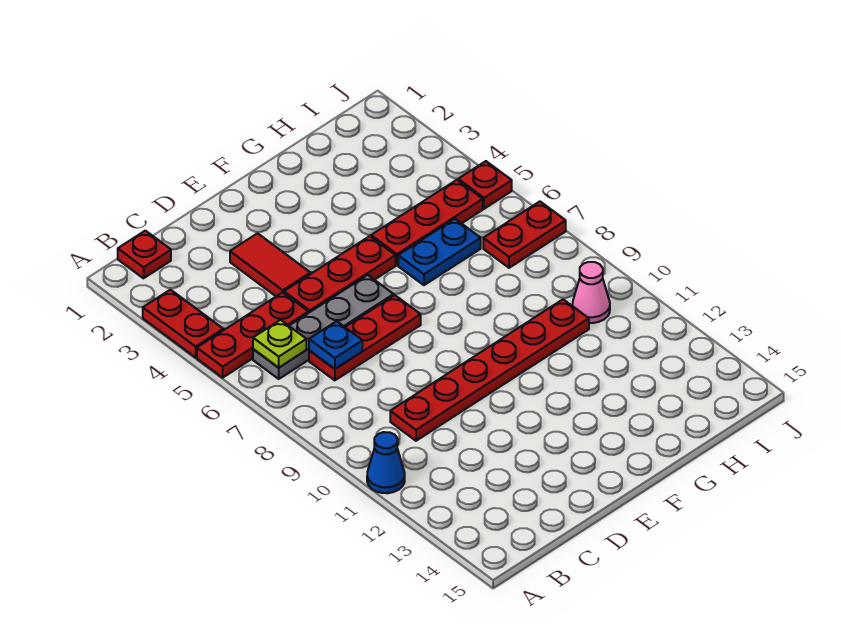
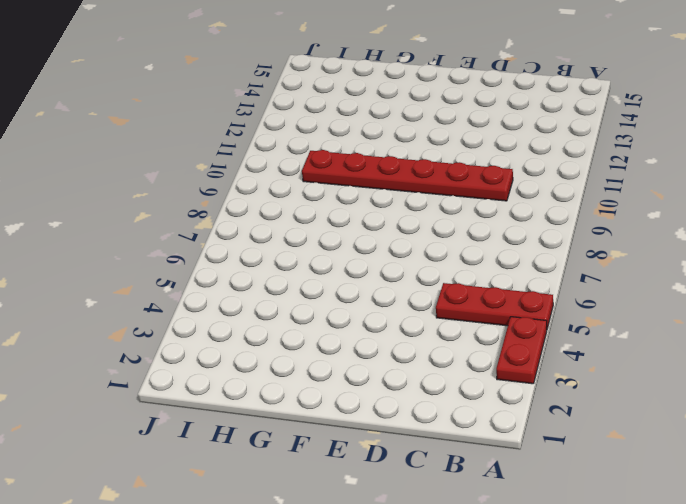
none -> blue 1x1 cone [367,432,405,493]
none -> red 1x1 plate [118,231,171,278]
none -> grey 1x4 plate [253,275,394,379]

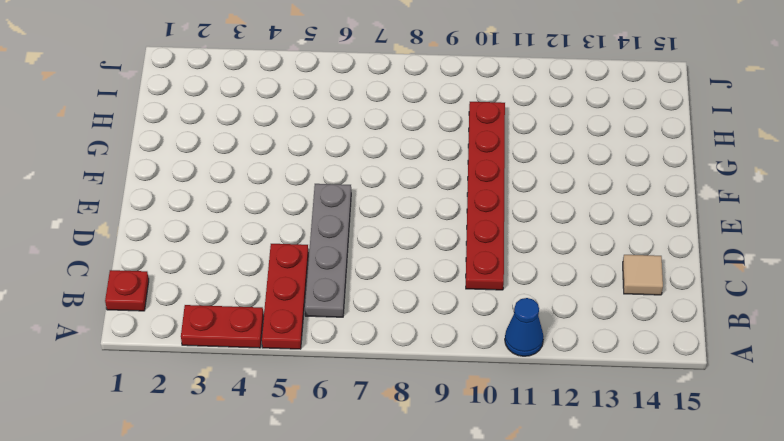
tan 1x1 tile [623,255,663,295] -> none
none -> red 1x3 plate [309,295,421,380]
none -> red 1x2 tile [230,233,310,296]
none -> red 1x3 plate [284,236,396,313]

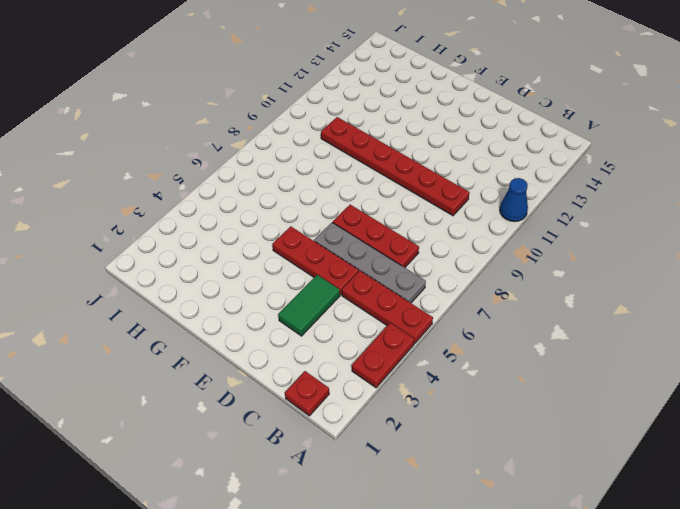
green 1x2 tile [278,275,340,336] -> red 1x2 tile [230,233,310,296]
none -> red 1x3 plate [371,180,483,265]
none -> blue 1x2 plate [398,219,481,285]
none -> red 1x2 plate [483,202,566,268]

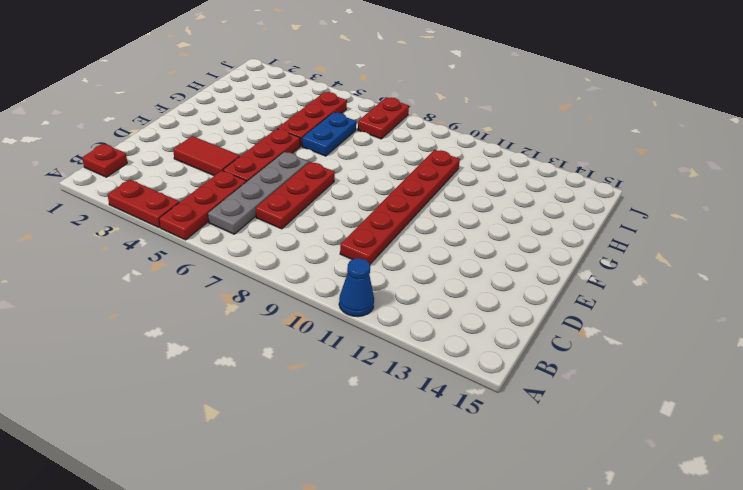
none -> pink 1x1 cone [572,262,610,323]
none -> red 1x1 plate [458,161,512,209]
none -> lime 1x1 plate [253,320,306,368]

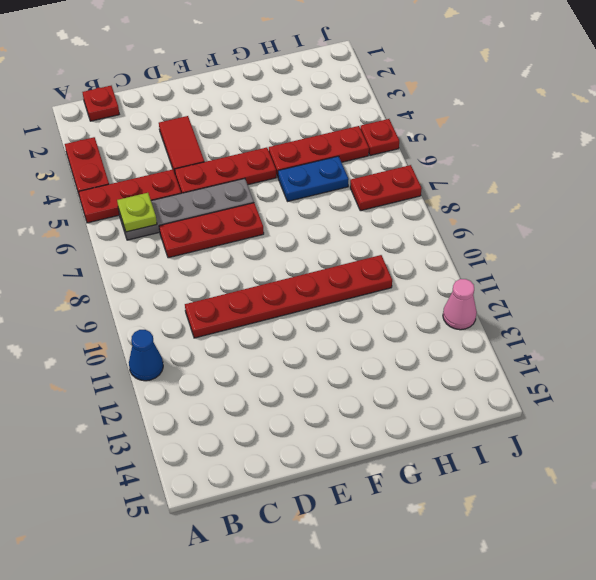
pink 1x1 cone [443,279,477,330] -> pink 1x1 cone moved to [572,262,610,323]
none -> blue 1x1 plate [309,321,362,369]

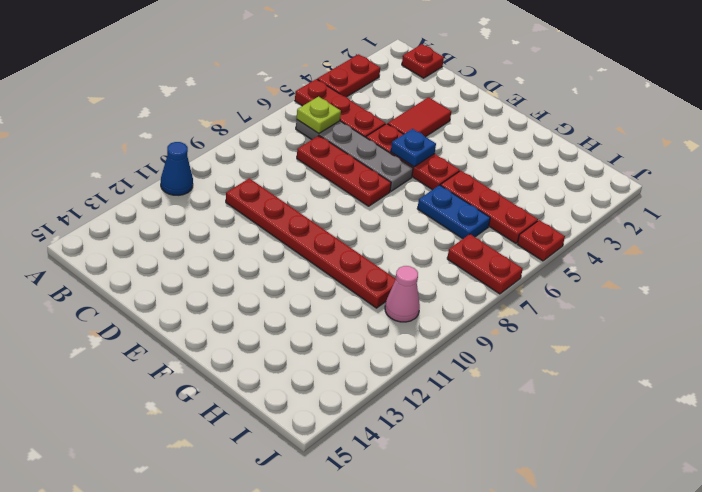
blue 1x1 plate [391,129,436,167] -> blue 1x1 plate moved to [309,321,362,369]

